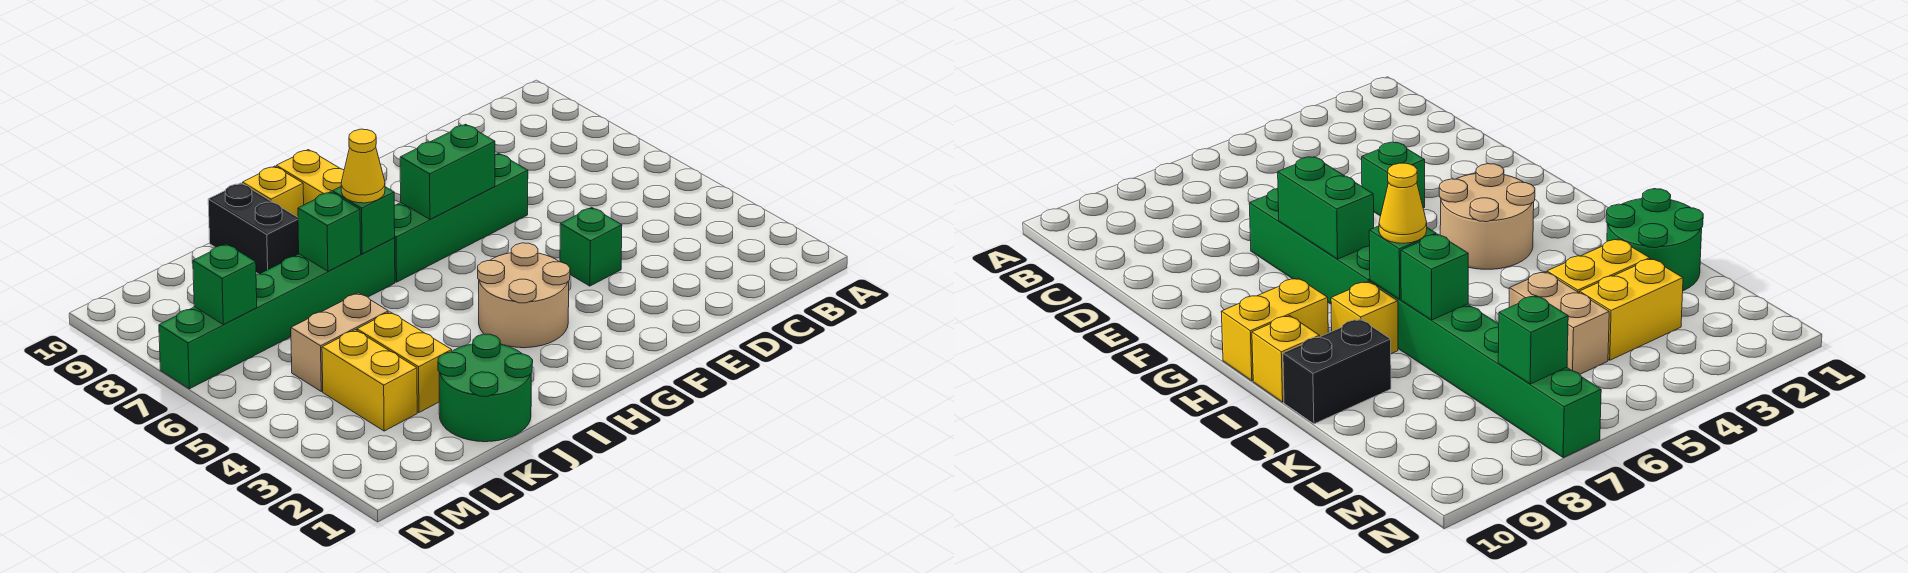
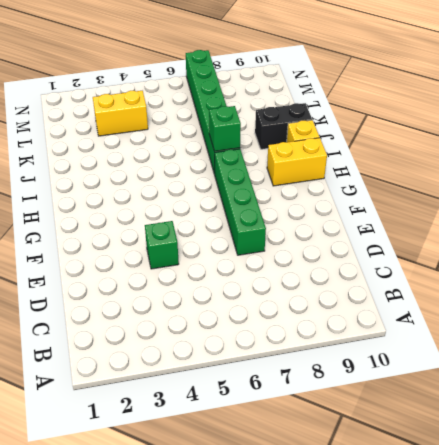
none -> tan 2x2 round brick [478,243,570,348]
none -> yellow 1x1 brick [1331,282,1398,354]
none -> green 2x2 round brick [438,334,533,442]

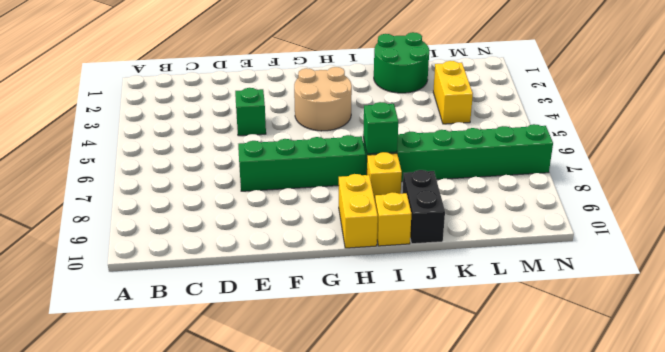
none -> yellow 1x2 brick [357,312,452,412]
none -> tan 1x2 brick [291,293,388,391]
none -> green 1x2 brick [400,124,495,220]

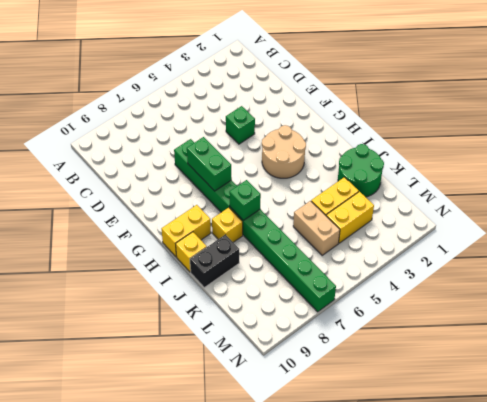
none -> green 1x1 brick [298,192,361,271]
none -> green 1x1 brick [193,244,257,325]
none -> yellow 1x1 cone [341,129,385,203]

